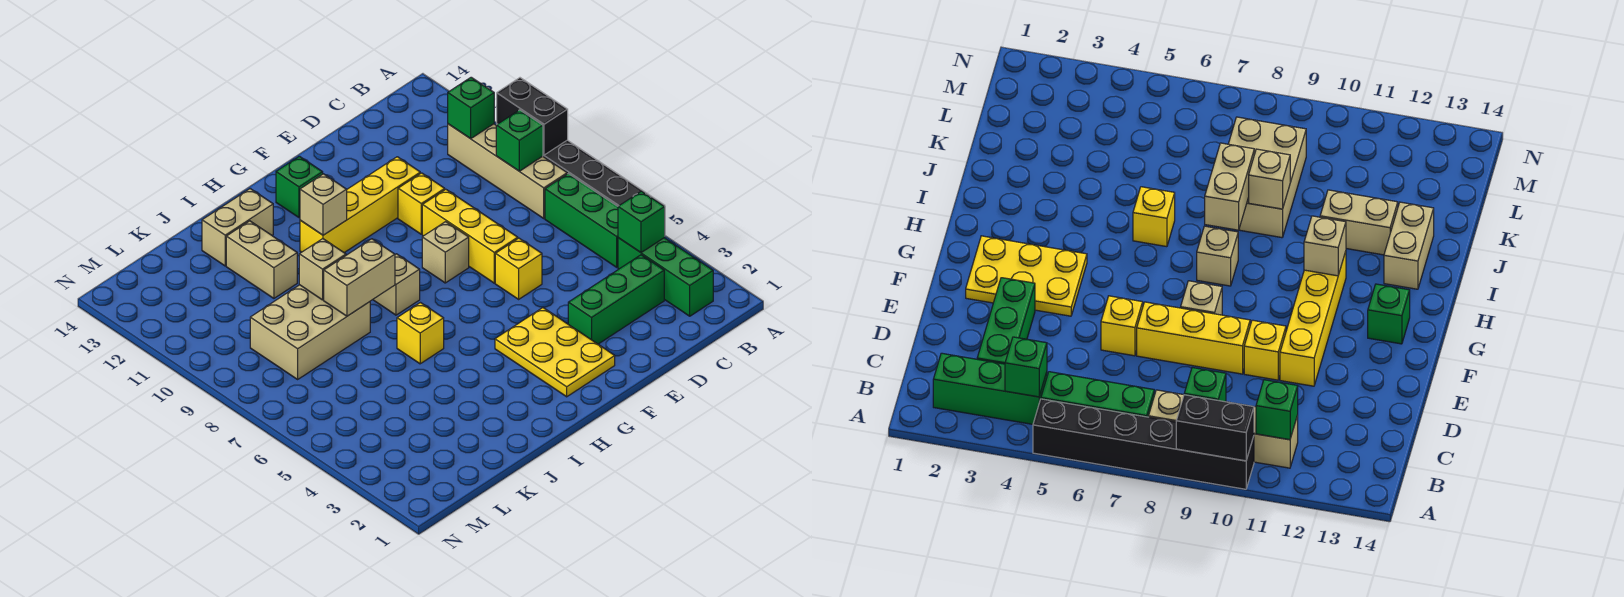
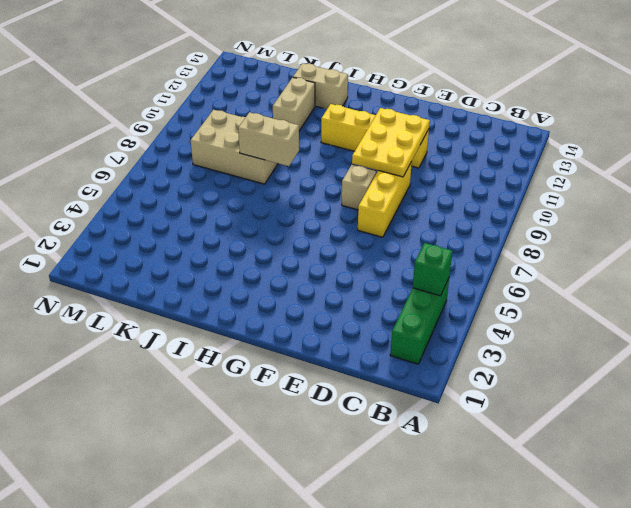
yellow 2x3 plate [352,108,430,177] -> yellow 2x3 plate moved to [495,308,615,397]
none -> black 1x6 brick [543,140,665,207]
none -> green 1x3 brick [545,174,618,267]
none -> tan 1x4 brick [448,124,567,218]

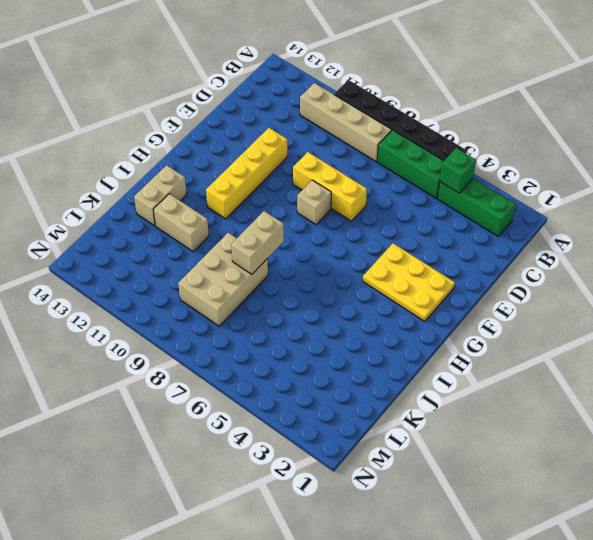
none -> green 1x3 brick [568,255,664,344]
none -> yellow 1x1 brick [495,238,542,299]
none -> yellow 1x1 brick [398,173,445,234]

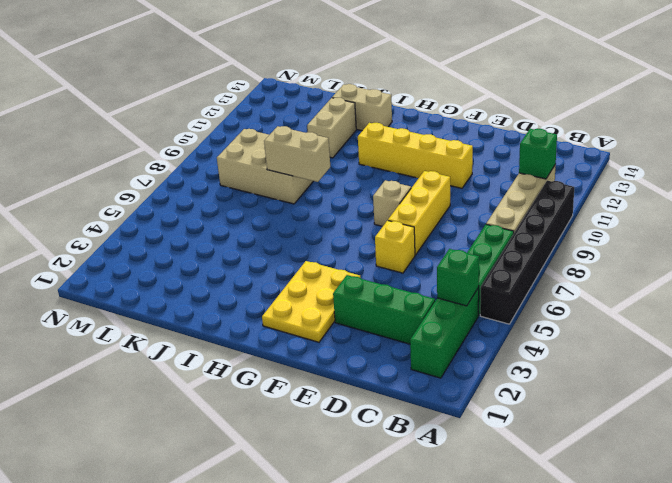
none -> yellow 1x1 brick [398,173,445,234]
none -> green 1x1 brick [276,156,323,218]
none -> tan 1x1 brick [373,254,420,315]

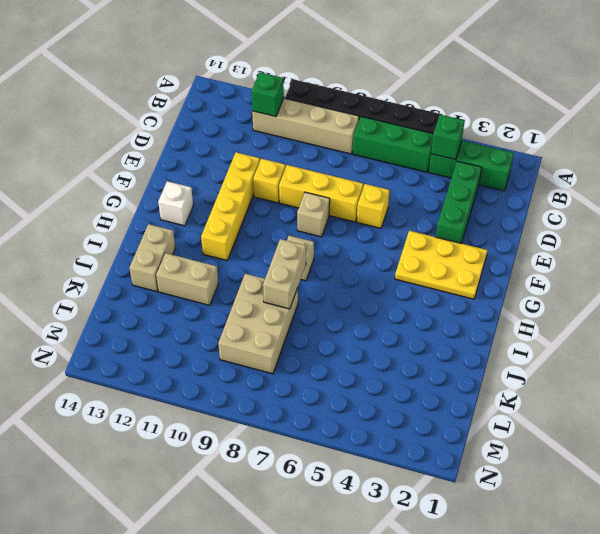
white 1x1 brick [158,181,193,226] -> green 1x1 brick [276,156,323,218]
none -> yellow 1x1 brick [397,303,444,364]
none -> black 1x2 brick [497,78,568,155]
none -> green 1x1 brick [496,110,543,171]

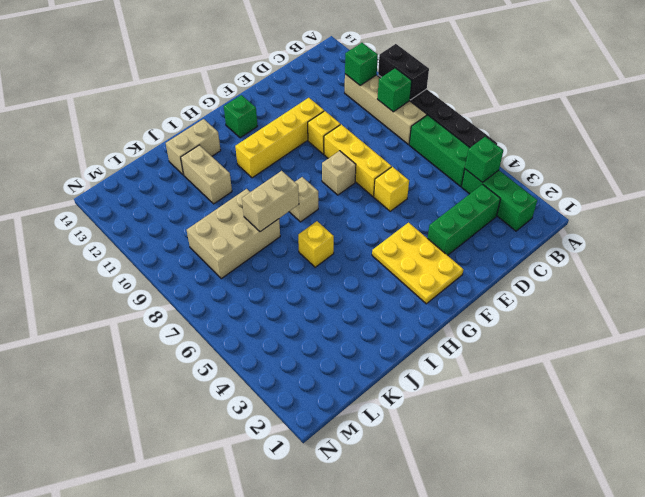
none -> tan 1x1 brick [300,174,347,235]
none -> tan 1x1 brick [299,239,346,300]

